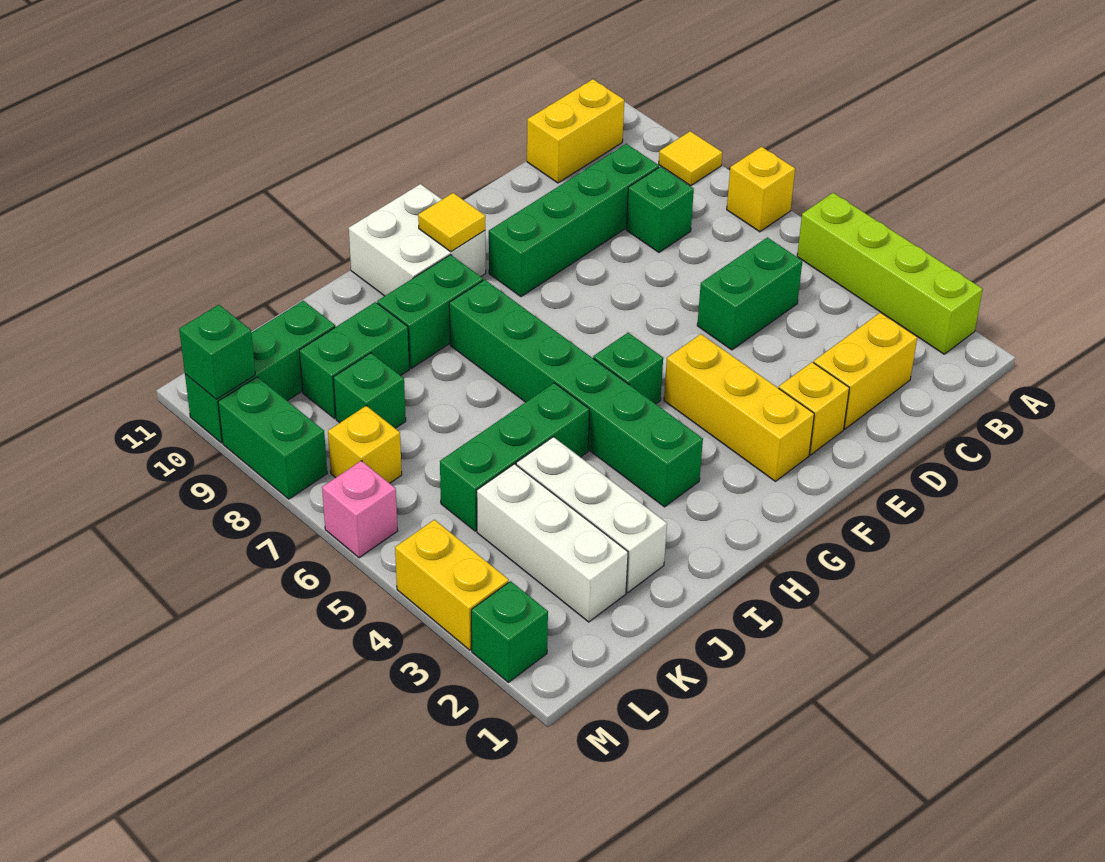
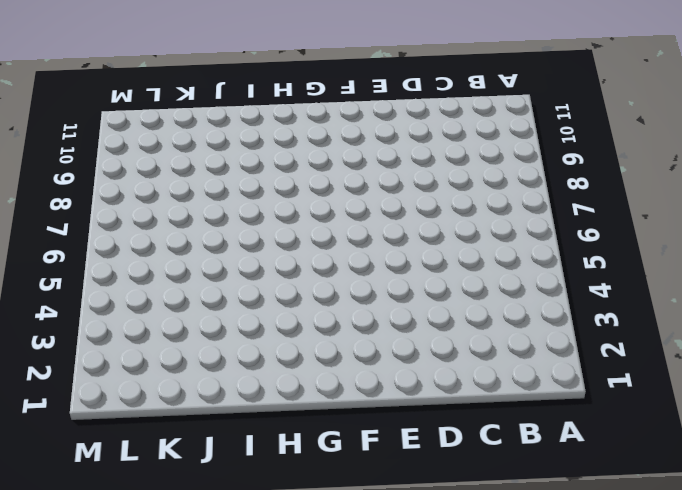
none -> lime 1x4 brick [797,193,983,354]
none -> yellow 1x1 brick [727,147,795,232]
none -> yellow 1x1 tile [659,131,722,186]

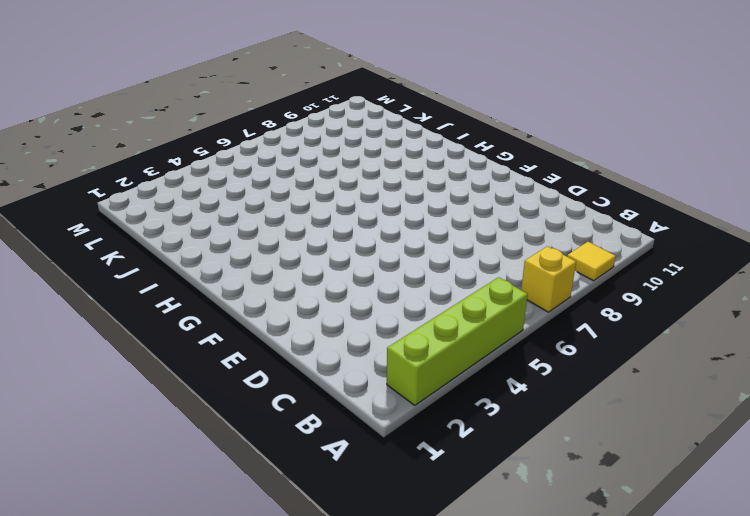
none -> yellow 1x2 brick [527,79,624,183]
none -> yellow 1x2 brick [814,313,917,429]
none -> green 1x2 brick [697,238,802,350]

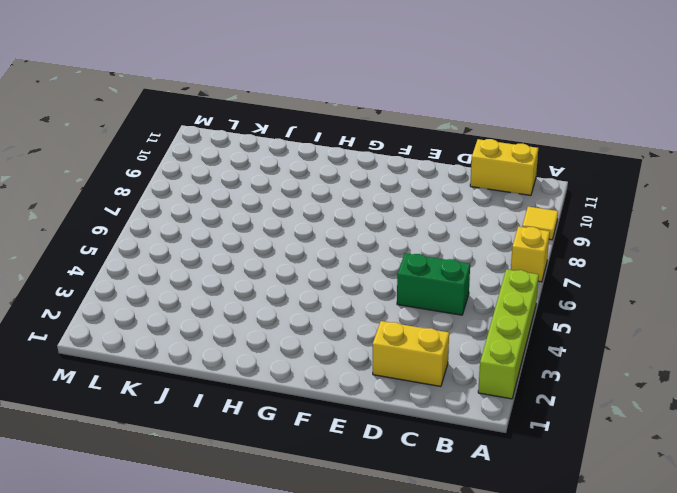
none -> green 1x1 brick [626,167,694,252]
none -> green 1x4 brick [489,144,659,297]
none -> yellow 1x1 brick [779,362,849,455]

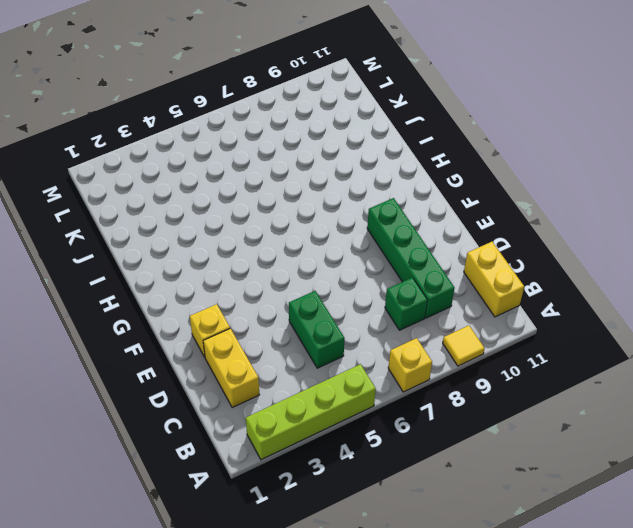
none -> yellow 1x3 brick [664,334,814,481]
none -> green 1x1 brick [593,333,663,404]
none -> white 2x2 brick [349,184,486,296]

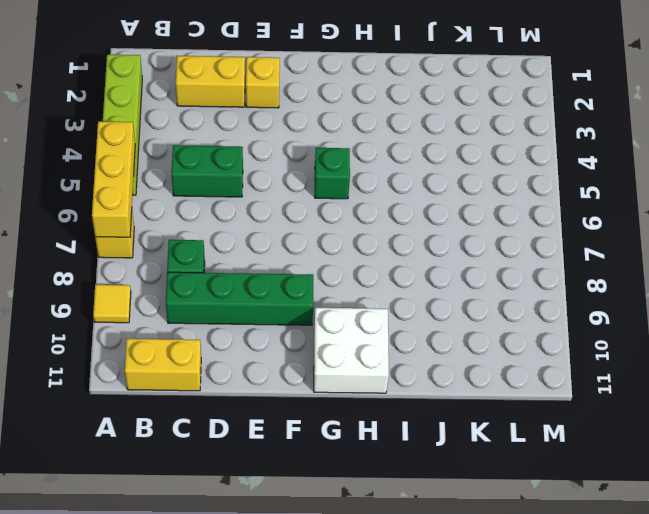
yellow 1x3 brick [92,121,135,237] -> yellow 1x3 brick moved to [664,334,814,481]
none -> green 1x6 brick [449,280,703,507]
none -> green 1x2 brick [377,255,483,368]
none -> green 1x3 brick [440,383,589,531]

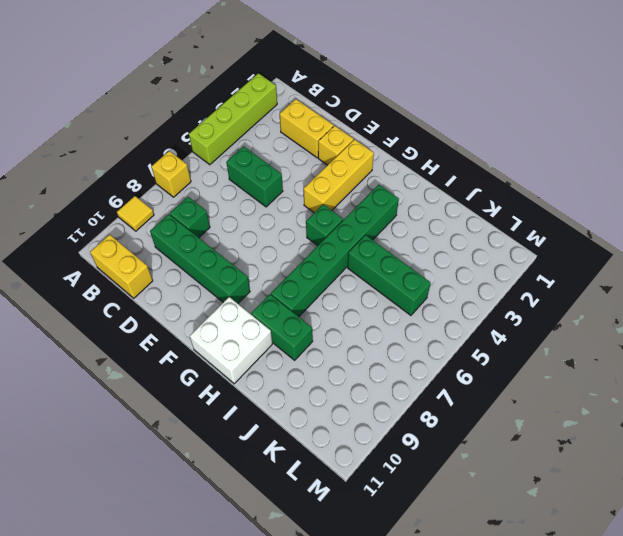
none -> white 1x3 brick [516,437,667,593]
none -> green 1x2 brick [299,302,409,418]
none -> white 1x3 brick [477,464,628,622]

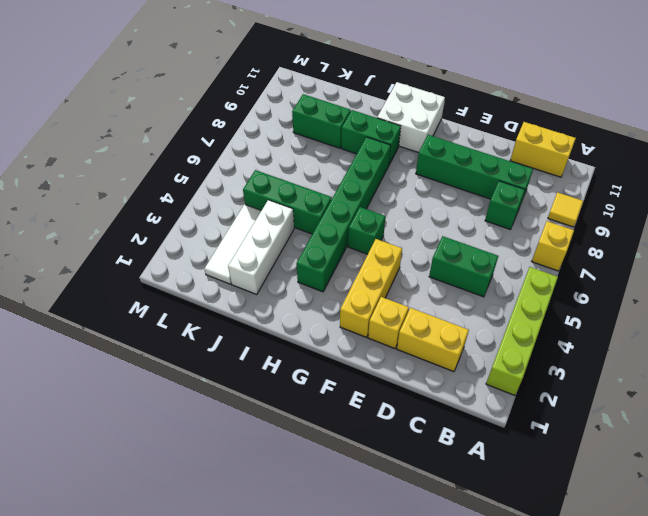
white 1x3 tile [204,205,261,284] -> white 1x3 brick [477,464,628,622]
none -> green 1x1 brick [333,353,406,428]
none -> green 1x3 brick [185,301,335,443]
none -> yellow 1x1 brick [328,406,402,483]

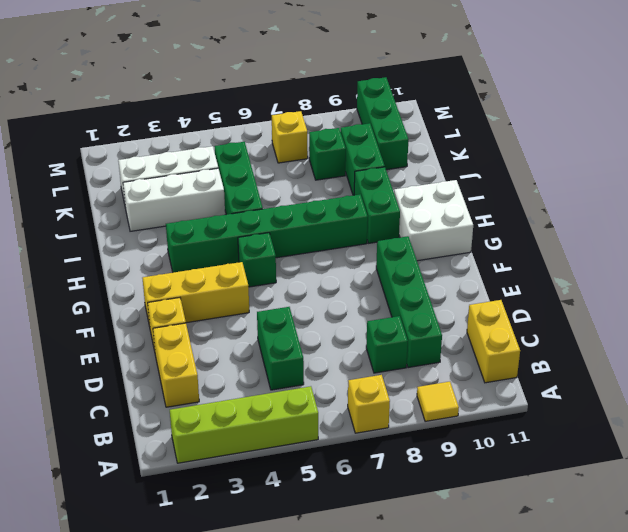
none -> green 1x1 brick [471,581,548,682]
none -> yellow 1x2 brick [395,520,509,650]
none -> pink 1x1 brick [322,461,398,558]

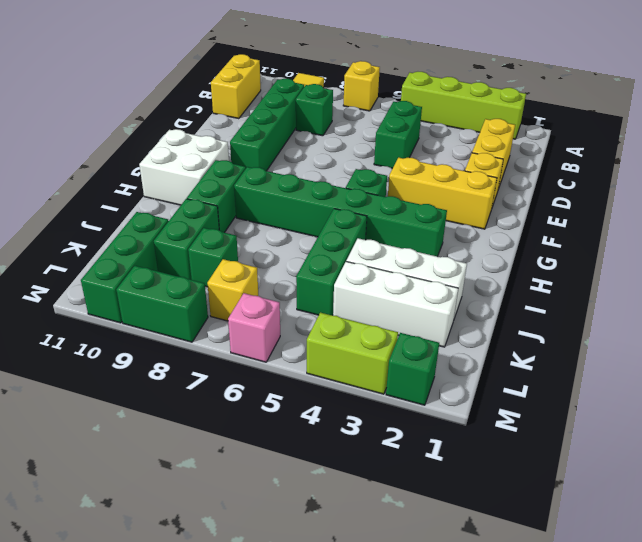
lime 1x2 brick [307,313,398,394] -> yellow 1x2 brick [395,520,509,650]
none -> yellow 1x1 tile [418,193,485,251]
none -> green 1x1 brick [179,305,255,399]

